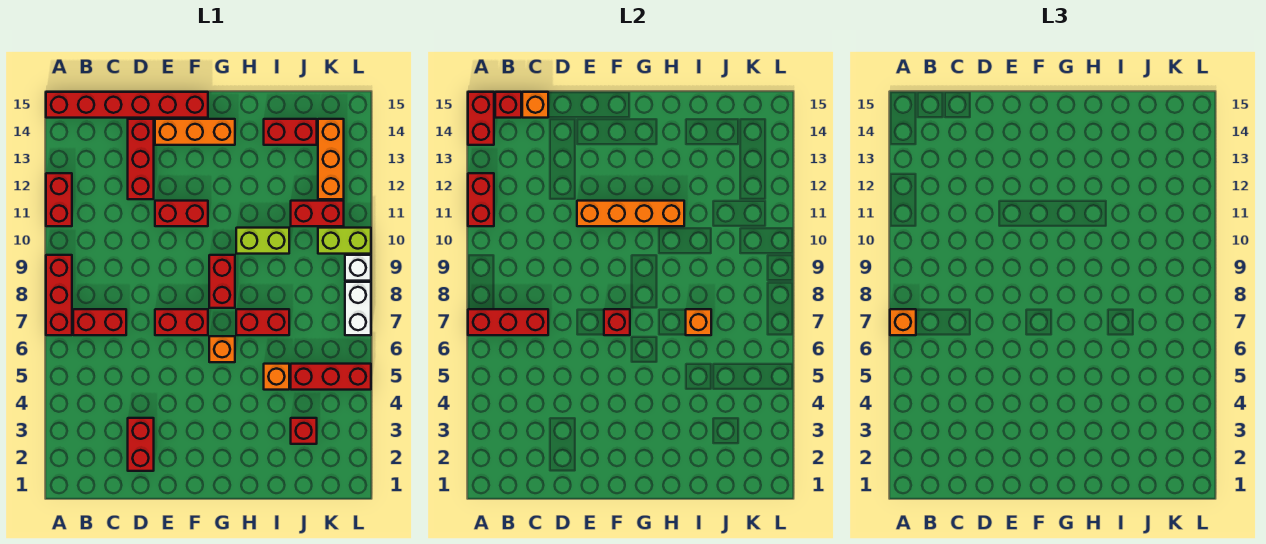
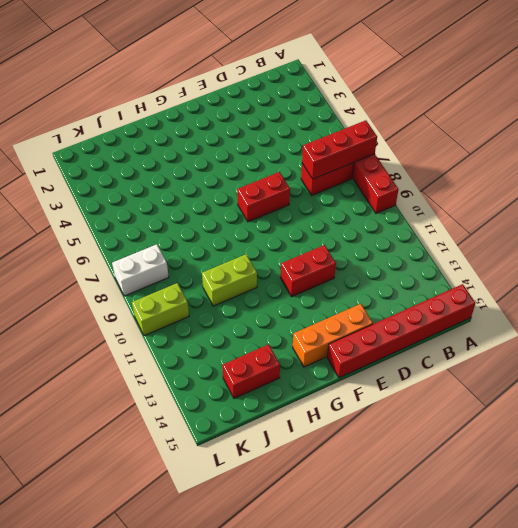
white 1x2 brick [112,244,169,296] -> white 1x2 brick turned to [345,282,371,335]
none -> red 1x2 brick [46,173,72,226]
none -> red 1x2 brick [128,418,154,471]
none -> red 1x3 brick [128,119,154,199]
none -> orange 1x1 brick [209,336,235,362]

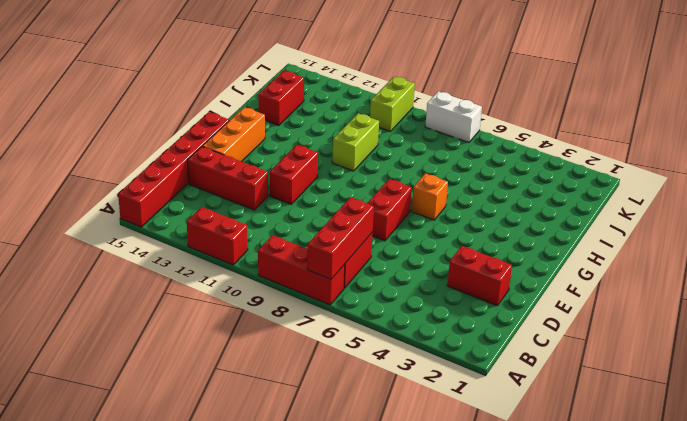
none -> red 1x2 brick [209,255,235,308]
none -> red 1x2 brick [236,309,289,335]
none -> orange 1x1 brick [264,364,289,390]
none -> red 1x1 brick [291,418,317,444]

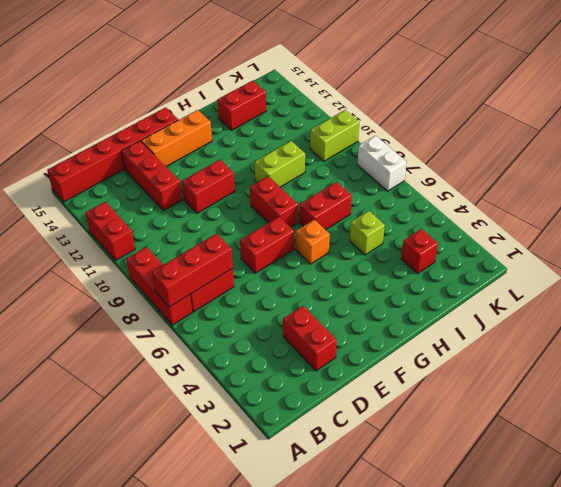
lime 1x1 brick [350,211,385,255] -> orange 1x1 brick [264,364,289,390]
none -> red 1x3 brick [291,364,371,390]
none -> red 1x2 brick [291,201,344,226]
none -> orange 1x3 brick [318,119,344,199]
none -> white 1x1 brick [345,255,371,281]

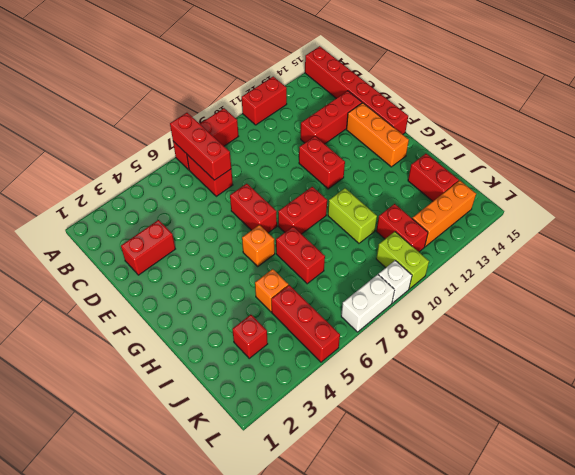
none -> red 1x2 brick [468,173,494,226]
none -> red 1x2 brick [468,92,494,145]
none -> red 1x1 brick [495,92,521,118]
none -> orange 1x1 brick [522,92,548,118]

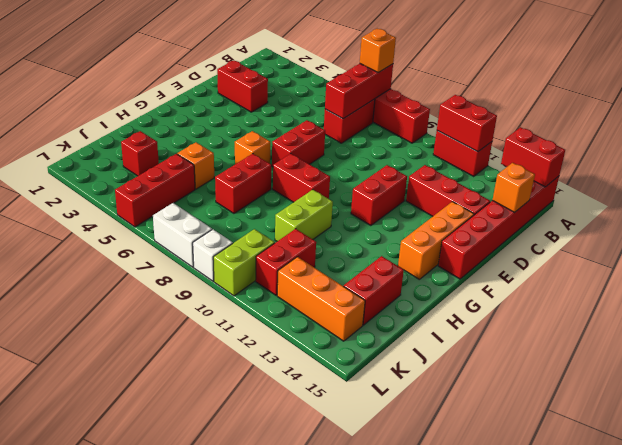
none -> red 1x1 brick [495,92,521,118]
none -> orange 1x4 brick [577,201,684,226]
none -> red 1x1 brick [604,309,630,335]
none -> orange 1x1 brick [686,309,711,335]

